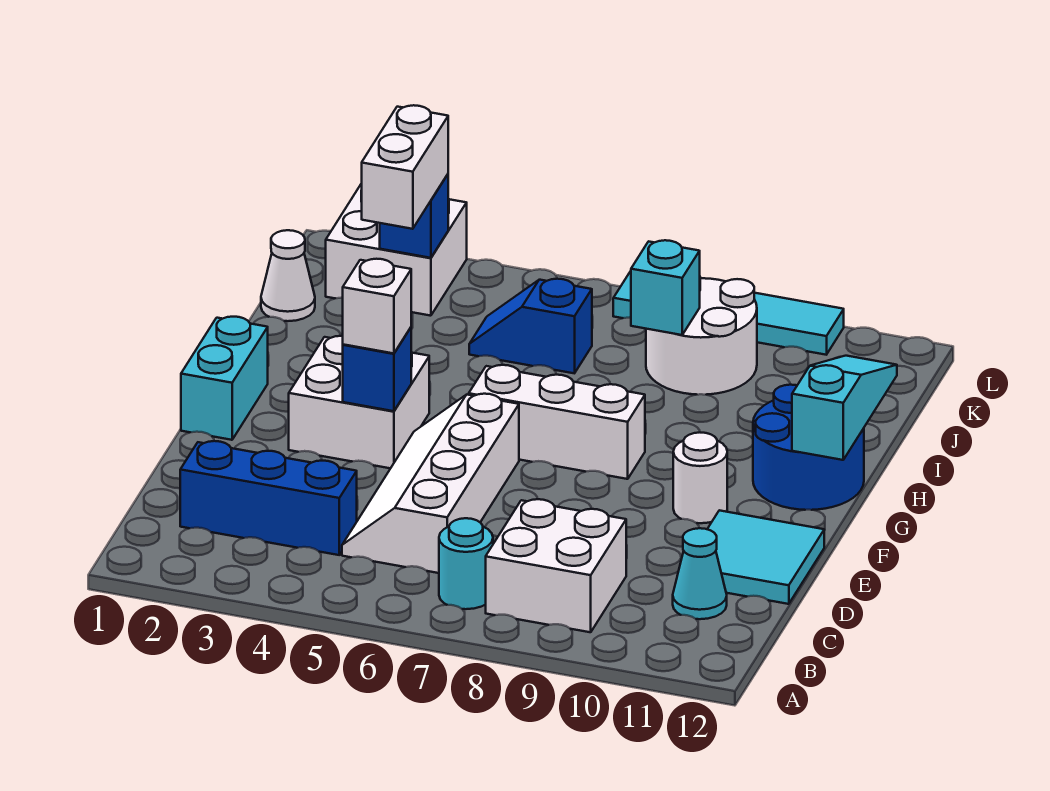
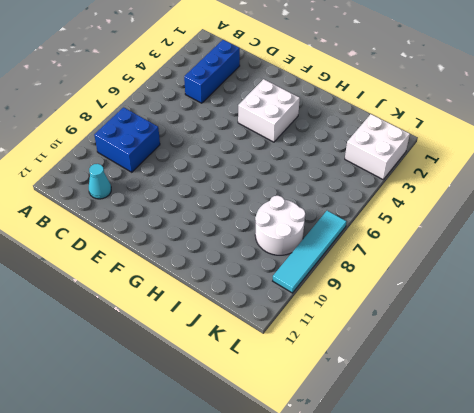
blue 2x2 brick [94,107,160,172] -> white 2x2 brick [486,499,626,632]
none -> cyan 1x1 round brick [439,518,493,609]
none -> white 2x4 slope [342,394,519,573]
none -> cyan 2x2 tile [708,510,824,604]

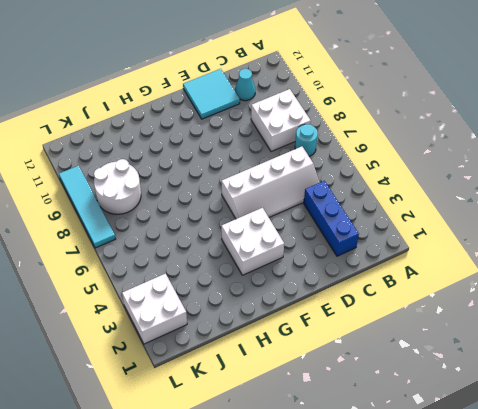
none -> cyan 1x2 brick [181,317,268,440]
none -> white 1x1 round brick [673,433,727,523]
none -> white 1x3 brick [469,365,645,479]

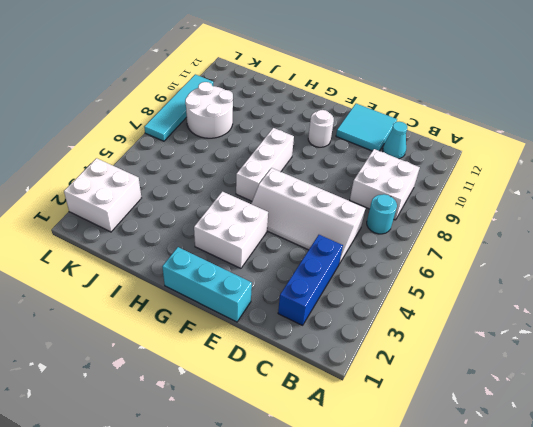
cyan 1x3 brick [162,247,252,322] -> cyan 1x2 brick [181,317,268,440]
none -> blue 2x2 round brick [753,385,864,510]
none -> white 1x1 cone [261,230,315,321]
none -> blue 1x2 slope [469,279,592,373]

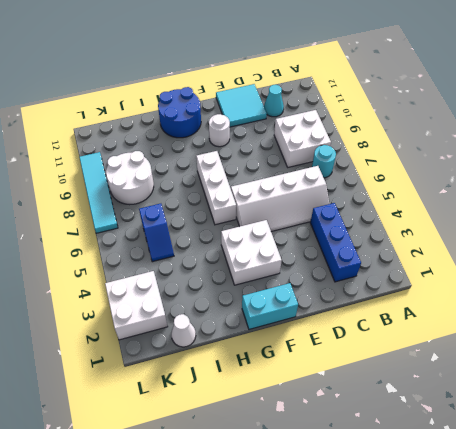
none -> blue 1x1 brick [343,327,411,411]
none -> cyan 1x3 slope [792,356,897,460]
none -> cyan 1x1 brick [631,240,700,335]

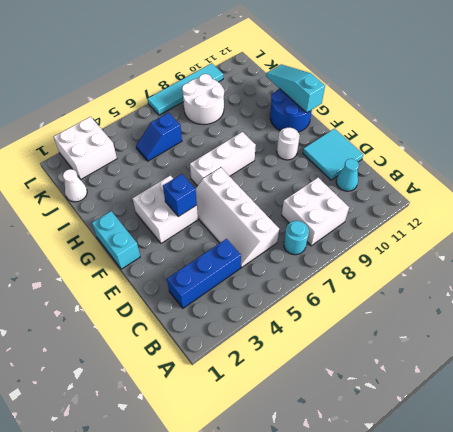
none -> cyan 1x1 brick [631,240,700,335]
none -> blue 1x1 brick [380,174,448,258]
none -> white 1x1 brick [343,259,411,353]

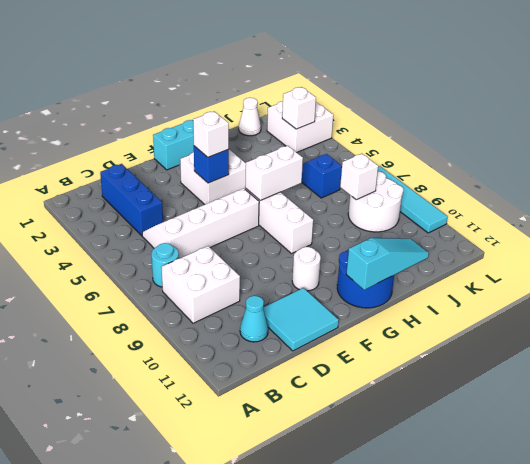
white 1x2 brick [245,146,303,200] -> white 1x2 brick moved to [361,105,448,229]
white 1x1 brick [340,154,378,200] -> cyan 1x1 brick [631,240,700,335]
white 1x1 brick [282,87,316,129] -> blue 1x1 brick [380,174,448,258]

